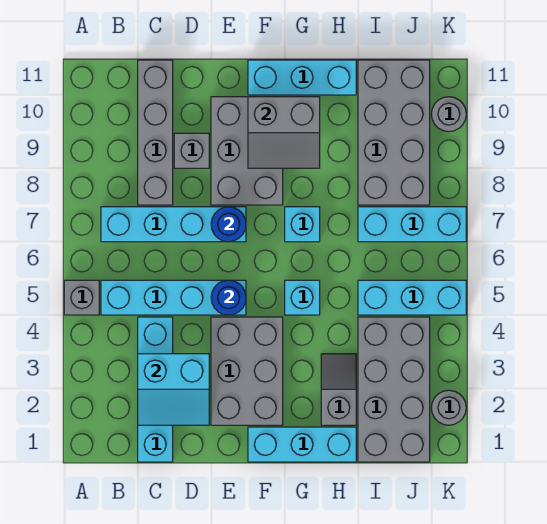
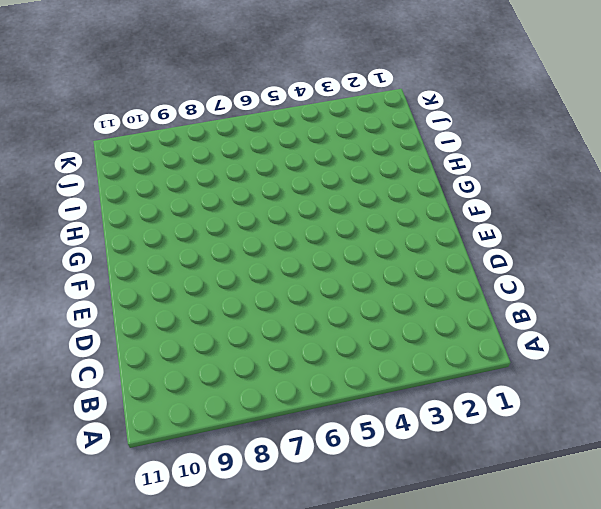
none -> grey 1x1 brick [64,280,99,315]
none -> cyan 1x4 brick [101,280,246,315]
none -> cyan 1x4 brick [101,207,246,242]

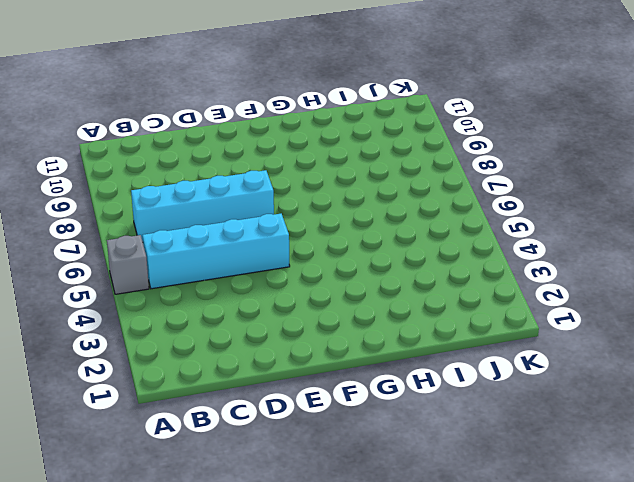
none -> cyan 1x4 brick [138,317,173,462]
none -> grey 1x4 brick [138,60,173,205]
none -> grey 1x1 brick [174,133,209,168]

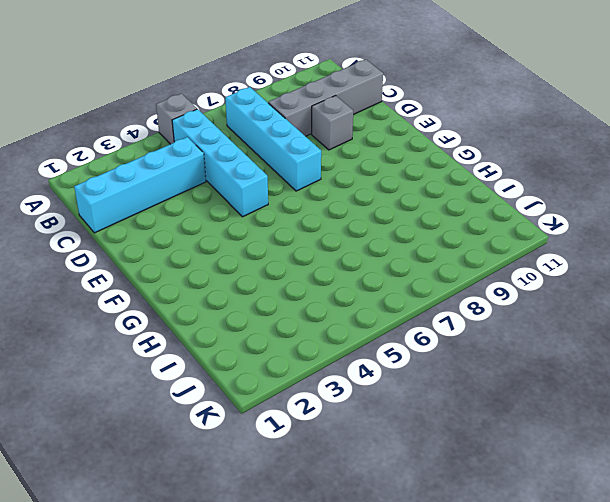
none -> grey 2x3 brick [211,317,283,425]
none -> grey 2x3 brick [211,97,283,205]
none -> cyan 1x3 brick [248,427,356,462]

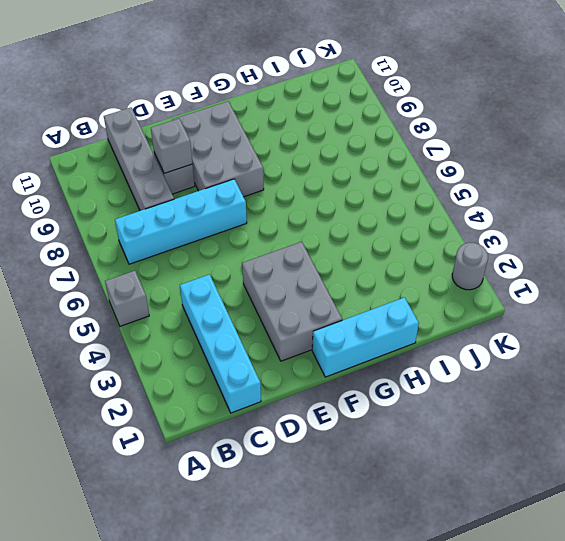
grey 1x1 brick [151,119,193,173] -> none
none -> cyan 1x4 brick [101,280,246,315]
none -> cyan 1x3 brick [248,60,356,95]
none -> cyan 1x1 brick [285,280,320,315]

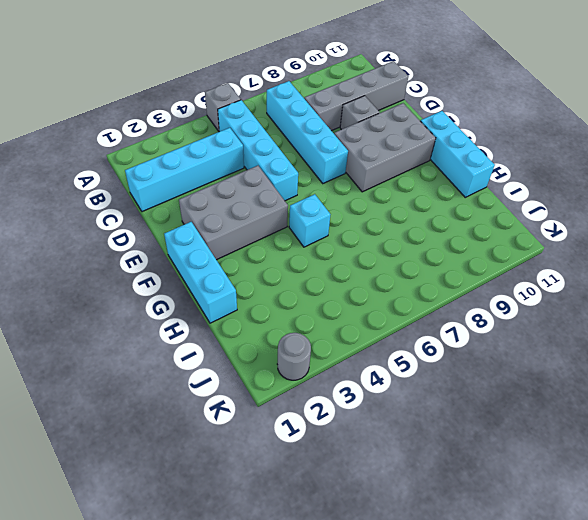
none -> cyan 1x1 brick [285,207,320,242]
none -> grey 1x2 slope [321,354,356,425]
none -> grey 2x4 brick [358,317,430,462]

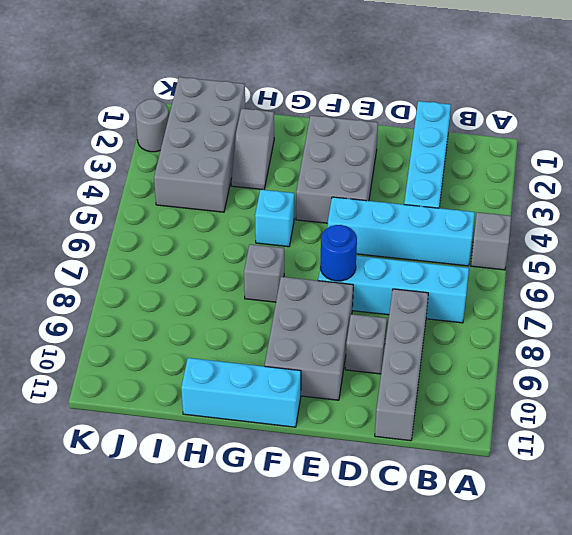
grey 1x1 brick [244,244,284,302] -> cyan 1x1 brick [285,207,320,242]
none -> cyan 1x3 brick [248,427,356,462]
none -> cyan 1x3 brick [358,280,466,315]
none -> cyan 1x3 brick [358,207,466,242]

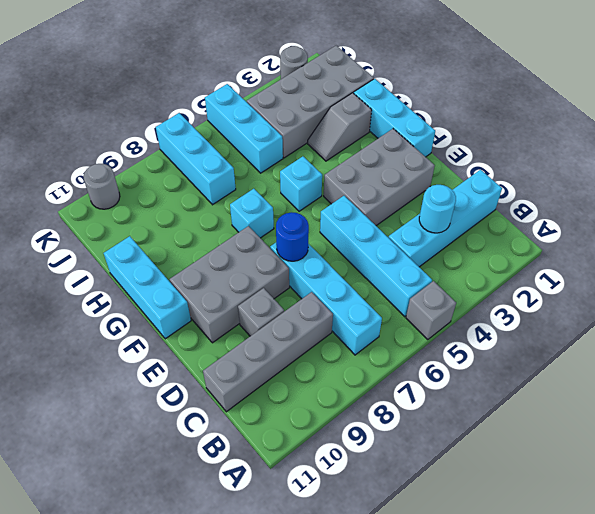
cyan 1x1 round brick [419,185,456,233] -> cyan 2x2 slope [138,354,209,425]
none -> grey 2x4 brick [358,60,430,205]
none -> blue 1x1 round brick [211,280,246,315]
none -> grey 2x2 slope [248,97,320,168]

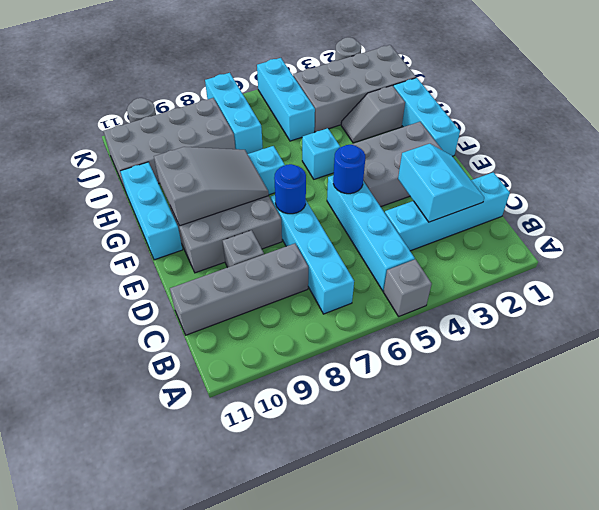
grey 2x3 slope [154,147,269,226] -> grey 2x2 slope [248,97,320,168]

